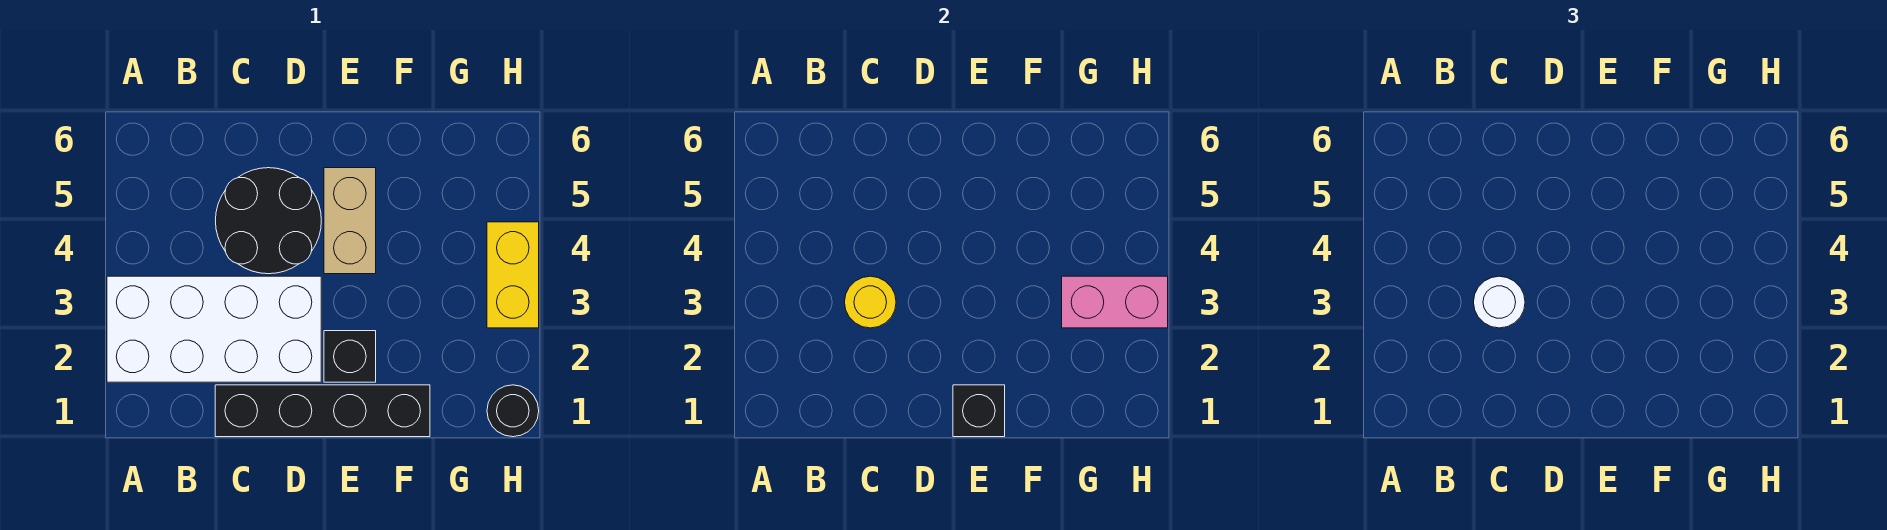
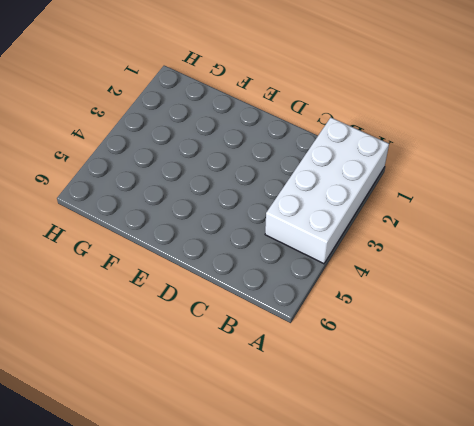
white 2x4 brick [265,118,389,264] -> white 2x4 brick turned to [107,276,321,382]
none -> black 1x4 brick [215,385,430,437]
none -> black 2x2 round brick [215,168,321,274]

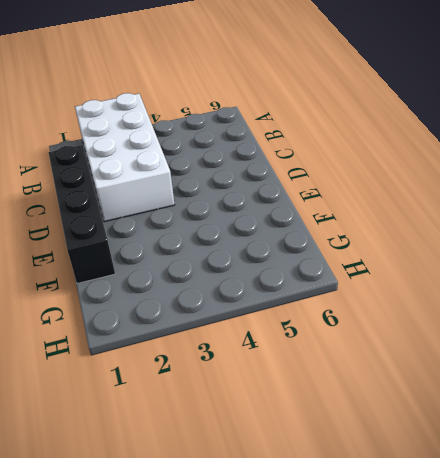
none -> black 2x2 round brick [215,168,321,274]
none -> black 1x1 brick [324,331,376,382]

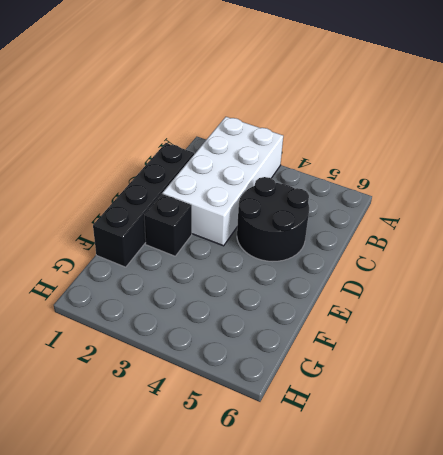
none -> tan 1x2 brick [324,168,376,274]
none -> black 1x1 round brick [487,385,539,437]

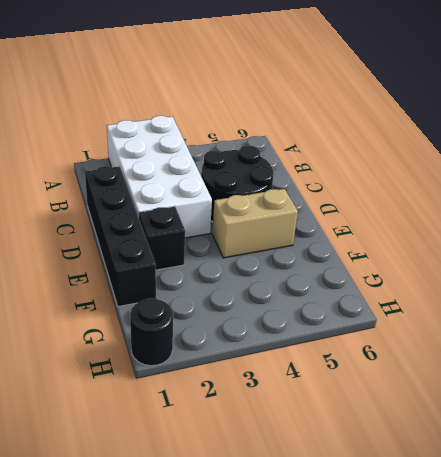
none -> yellow 1x2 brick [487,222,539,328]
none -> yellow 1x1 round brick [845,276,896,328]

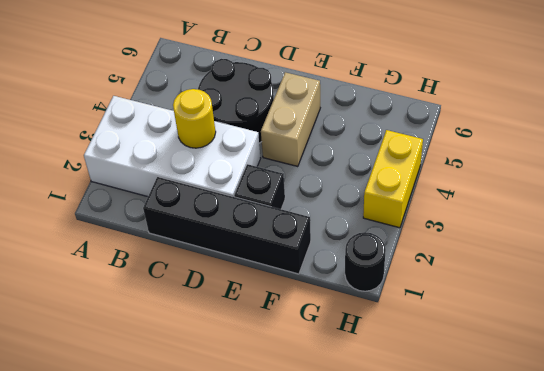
none -> black 1x1 brick [953,385,1005,437]
none -> pink 1x2 brick [1062,276,1168,328]

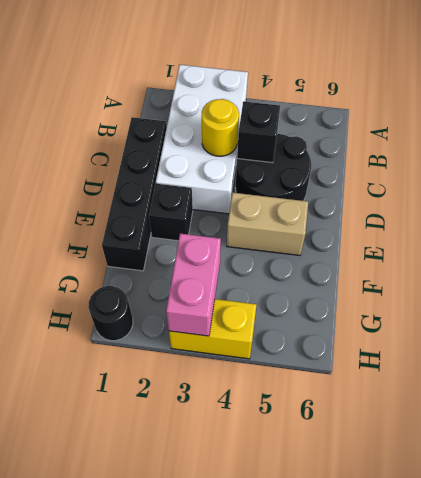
black 1x1 brick [237,101,280,163] -> black 1x1 brick moved to [953,385,1005,437]
none -> white 1x1 round brick [1474,276,1525,328]

